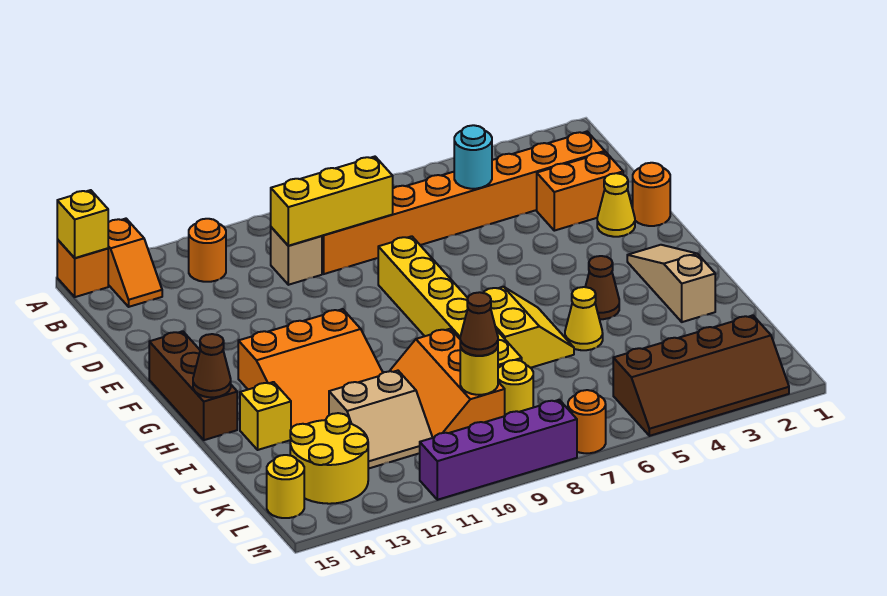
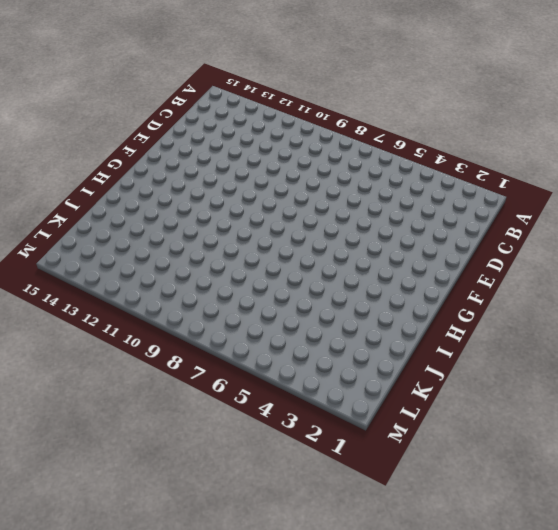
none -> orange 1x2 slope [108,219,162,307]
none -> orange 1x1 brick [57,239,108,297]
none -> orange 1x1 round brick [189,219,226,282]
none -> orange 1x8 brick [322,132,605,274]

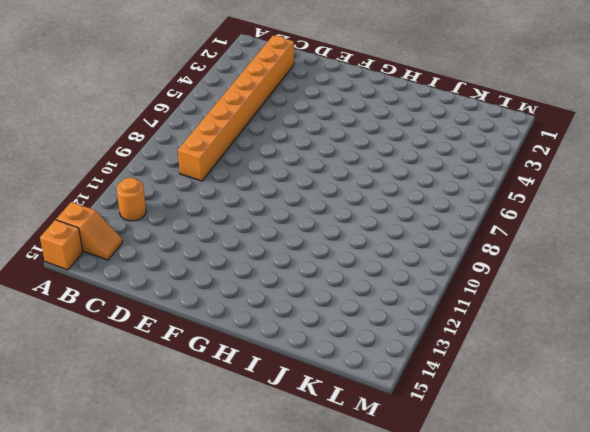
none -> tan 1x1 brick [271,227,322,285]
none -> orange 1x2 brick [537,152,623,231]
none -> orange 1x1 round brick [633,163,670,226]
none -> yellow 1x1 cone [597,173,635,237]

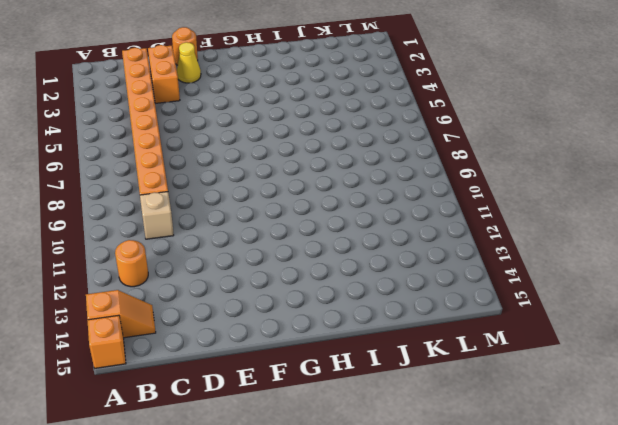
none -> yellow 1x6 brick [378,236,522,368]
none -> brown 1x3 brick [149,331,237,440]
none -> tan 1x3 slope [627,245,715,322]
none -> orange 3x3 slope [238,309,383,428]

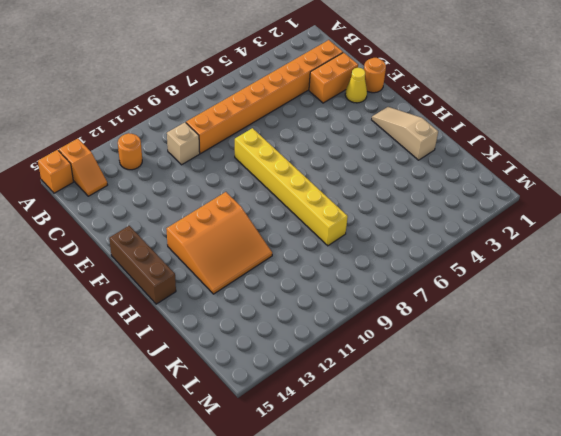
none -> brown 1x1 cone [585,256,619,319]
none -> yellow 2x2 slope [484,287,574,368]
none -> yellow 1x1 cone [565,287,603,350]
none -> orange 2x3 slope [390,329,505,438]

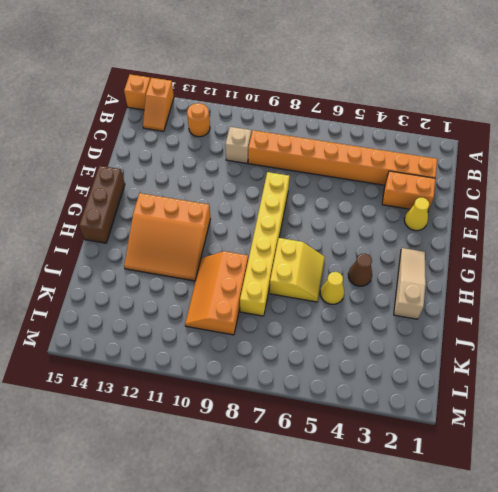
none -> orange 1x1 round brick [633,163,670,226]
none -> yellow 1x1 brick [240,382,291,450]
none -> tan 2x2 slope [329,371,433,469]
none -> yellow 1x1 round brick [498,360,533,415]

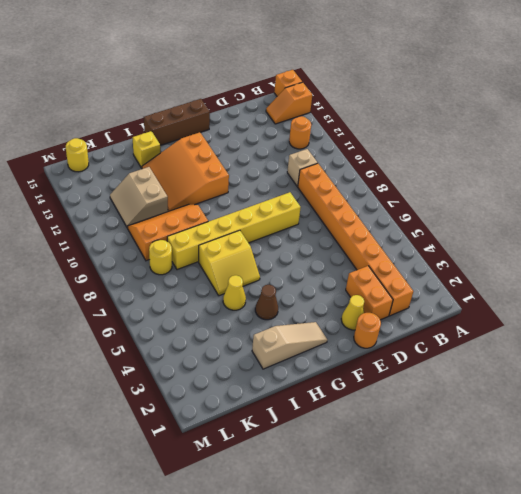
none -> yellow 2x2 round brick [290,413,368,504]
none -> brown 2x4 slope [613,316,789,436]
none -> orange 1x1 round brick [568,390,606,453]
none -> purple 1x4 brick [420,400,577,500]

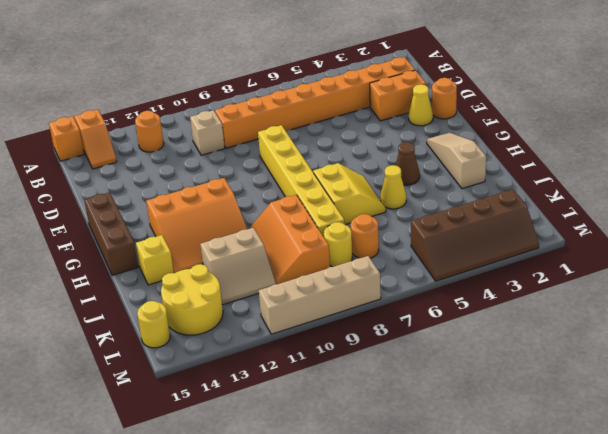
orange 1x1 round brick [351,214,379,258] -> orange 1x1 round brick moved to [568,390,606,453]
tan 1x4 brick [259,256,381,334] -> purple 1x4 brick [420,400,577,500]
none -> yellow 1x1 brick [57,190,108,258]
none -> cyan 1x1 round brick [454,125,492,189]
none -> yellow 1x3 brick [271,157,393,246]
none -> brown 1x1 cone [193,334,231,397]

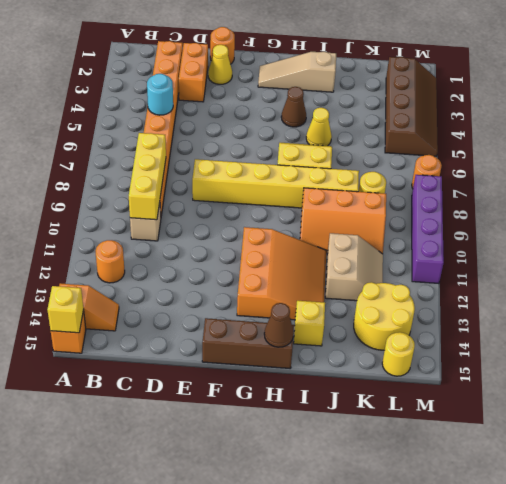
none -> yellow 1x1 round brick [460,347,498,395]
none -> brown 1x1 cone [460,292,498,356]

